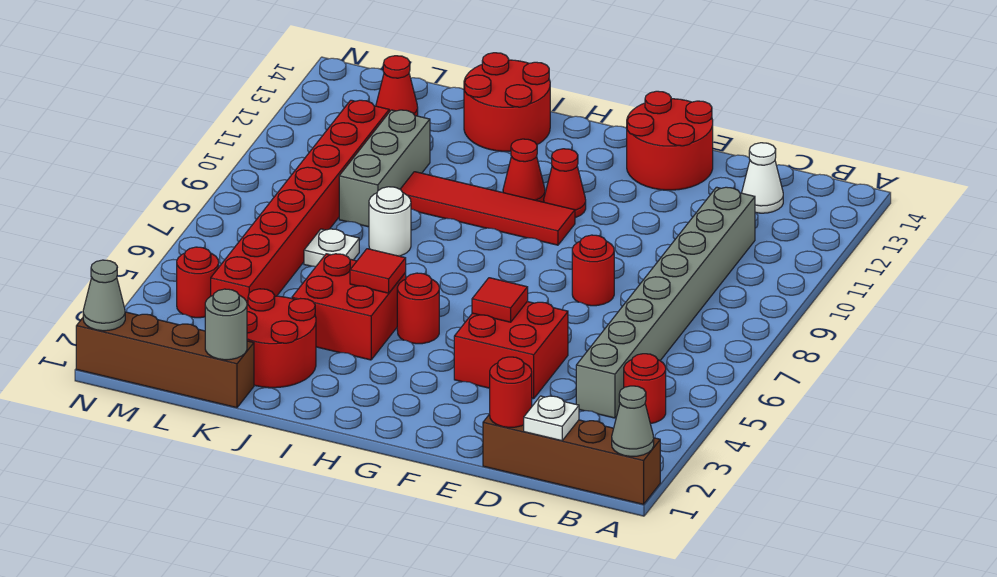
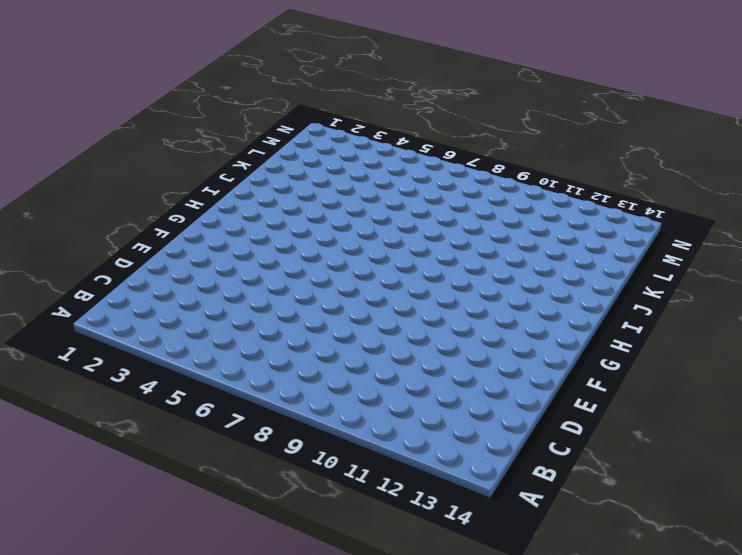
none -> brown 1x4 brick [483,414,660,504]
none -> red 1x1 round brick [624,354,666,424]
none -> grey 1x8 brick [576,187,755,418]

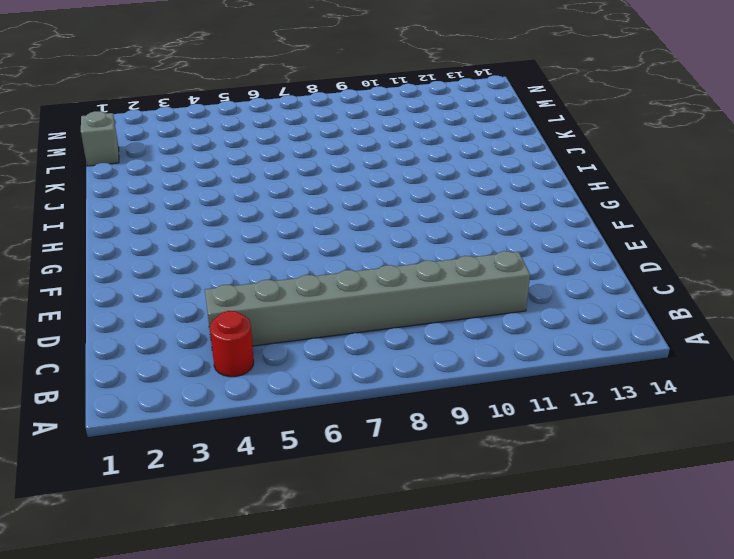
grey 1x1 brick [81,111,119,166] -> brown 1x4 brick [76,312,254,408]
none -> brown 1x4 brick [483,414,660,504]
none -> white 1x1 cone [742,143,783,213]
none -> red 2x2 brick [454,302,568,399]

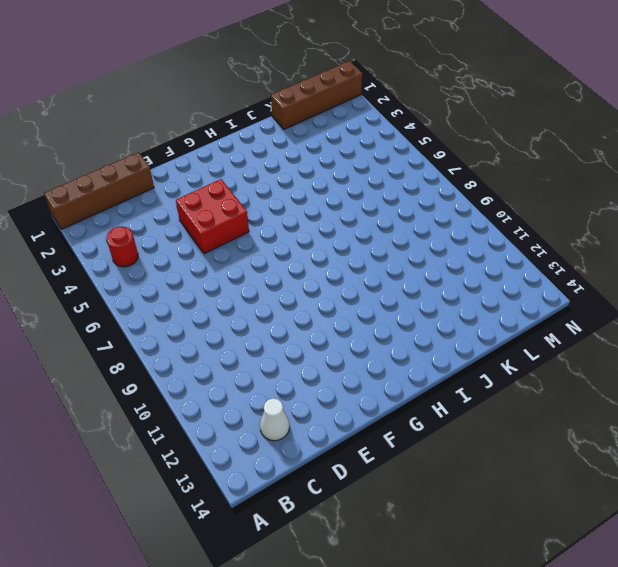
none -> grey 1x8 brick [576,187,755,418]
none -> red 1x1 round brick [572,235,614,306]
none -> red 2x2 round brick [627,91,713,190]

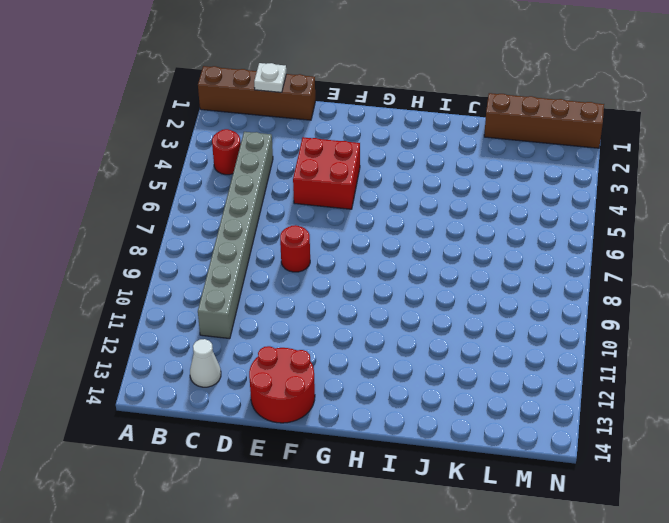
none -> red 1x4 tile [400,172,575,245]
none -> red 1x1 cone [544,149,586,218]
none -> red 1x1 round brick [397,273,439,344]

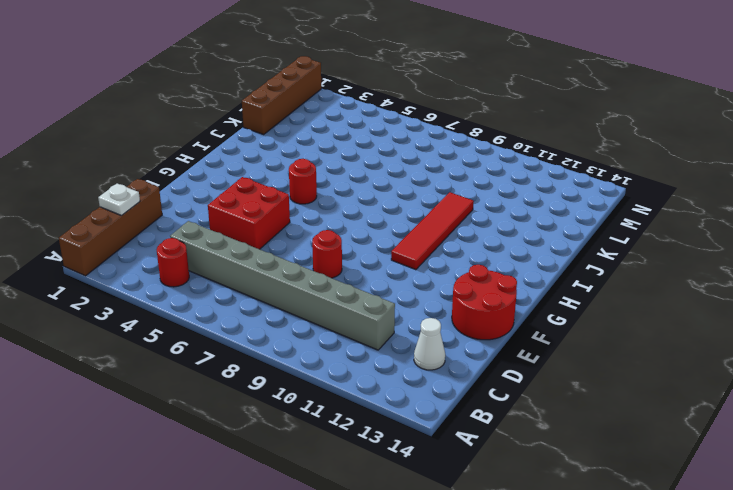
none -> red 1x1 cone [544,149,586,218]
none -> red 1x1 cone [503,139,545,202]
none -> red 2x2 brick [292,254,406,360]

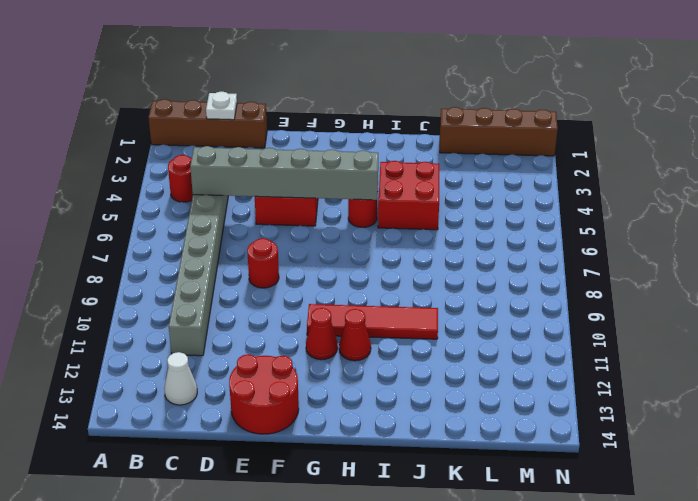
grey 1x6 brick [190,146,378,200] -> red 1x1 tile [472,278,528,322]
none -> red 2x2 round brick [464,53,550,151]
none -> red 2x2 round brick [247,289,316,388]
none -> white 1x1 round brick [369,187,411,256]

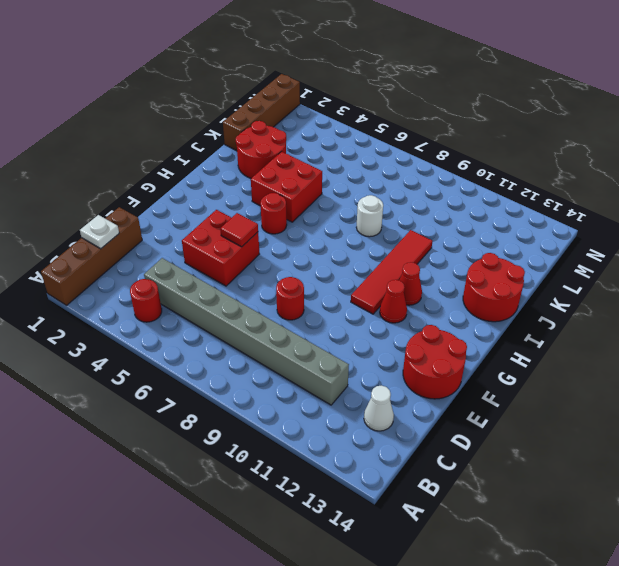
none -> white 1x1 plate [304,229,359,266]
none -> grey 1x3 brick [339,110,430,227]
none -> red 1x8 brick [211,100,389,301]

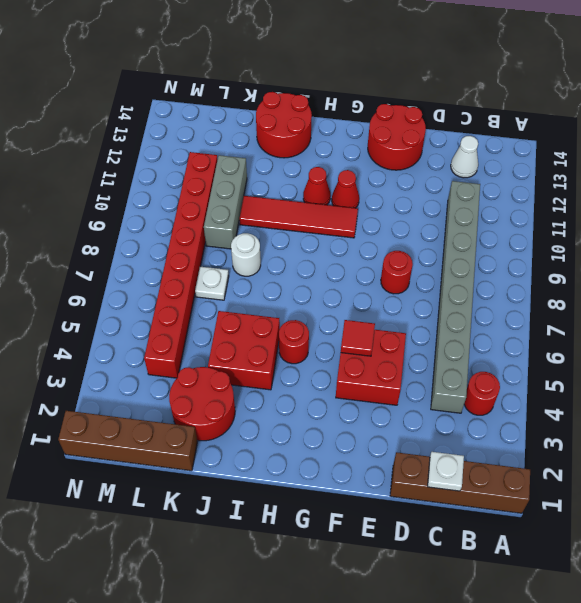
none -> red 1x1 cone [376,56,418,116]
none -> red 1x1 round brick [177,247,219,318]
none -> grey 1x1 cone [612,386,654,456]

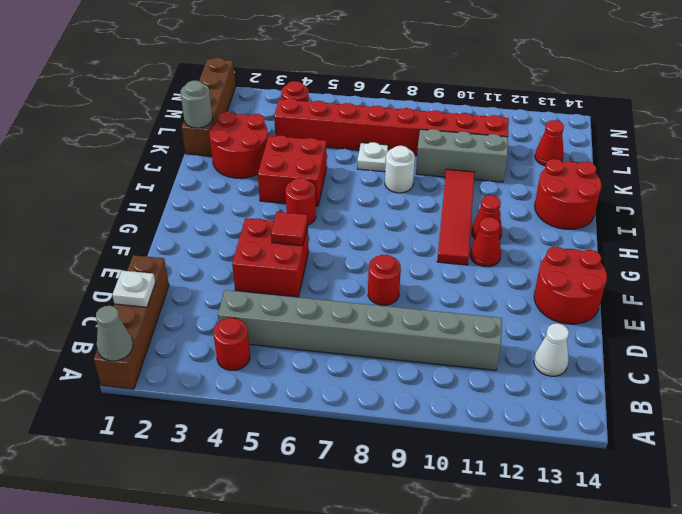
none -> red 1x1 round brick [490,357,532,427]
none -> red 1x1 tile [350,249,406,293]
none -> grey 1x1 cone [83,260,125,331]

